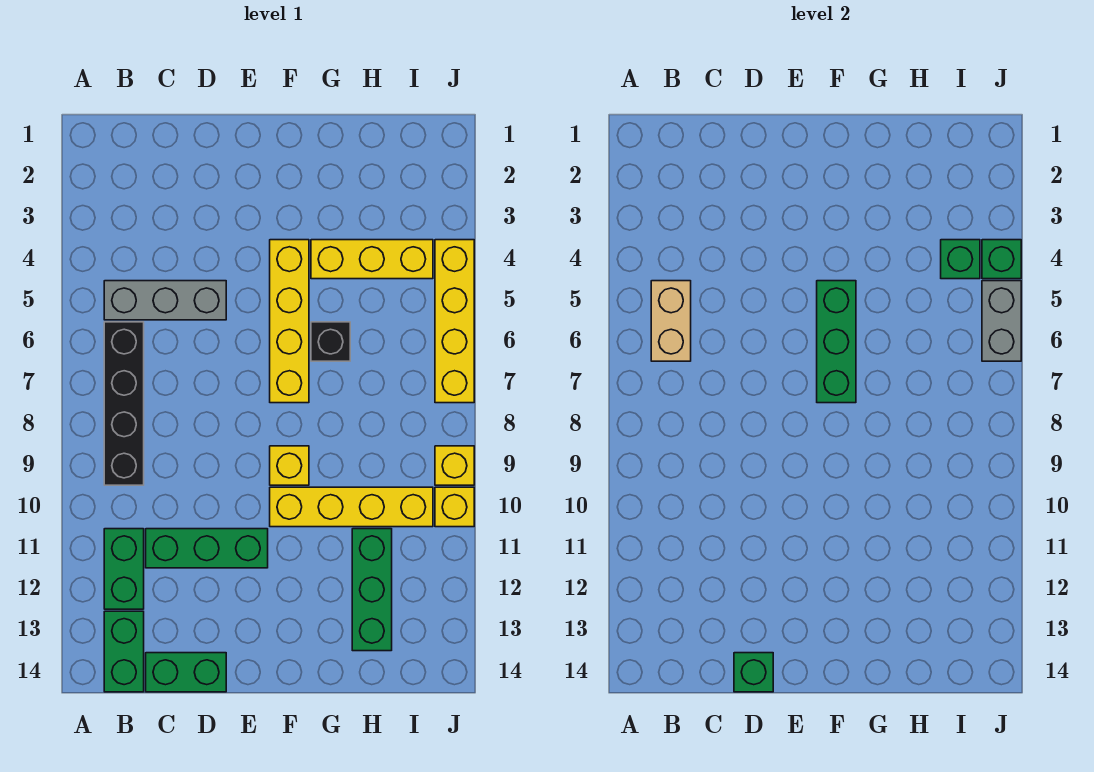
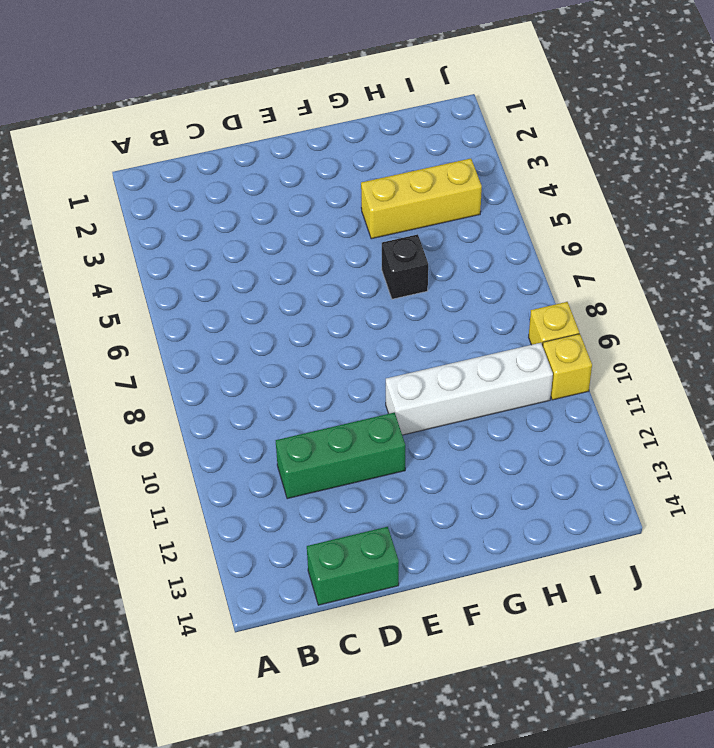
white 1x4 brick [386,343,553,435] -> yellow 1x4 brick [270,487,433,527]
none -> grey 1x3 brick [104,281,226,320]
none -> black 1x4 brick [104,322,144,485]
none -> green 1x2 brick [104,529,144,609]

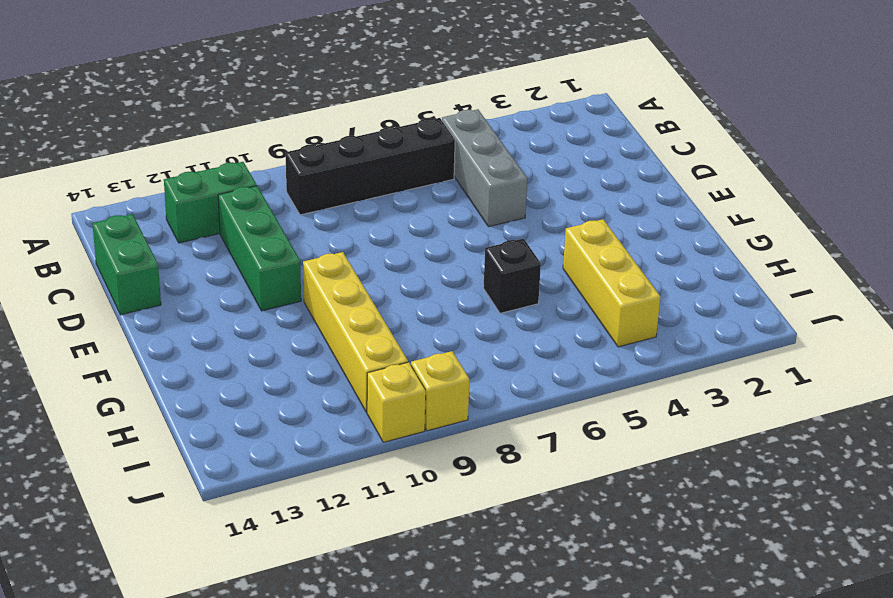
none -> green 1x2 brick [104,611,144,692]
none -> yellow 1x4 brick [270,240,309,403]
none -> yellow 1x1 brick [270,446,309,485]

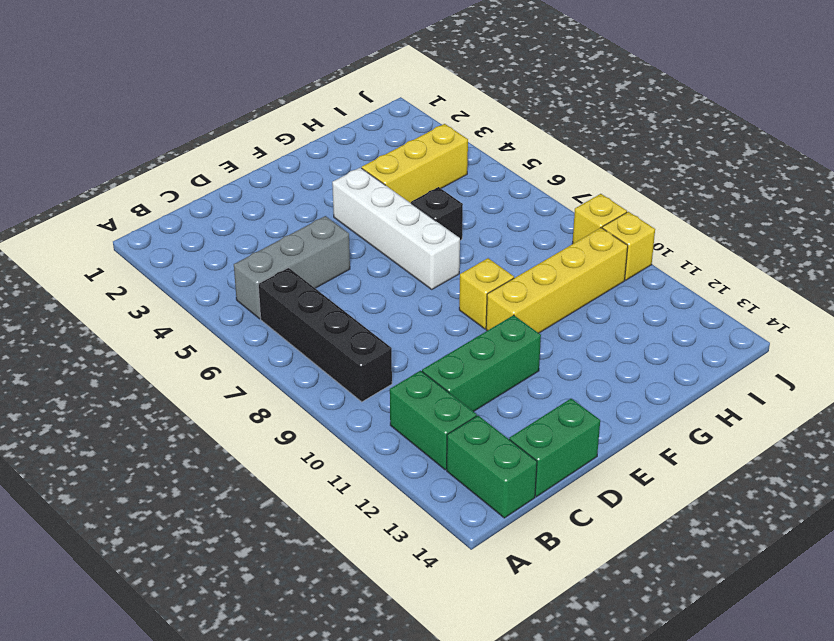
white 1x4 brick [332,168,460,289] -> yellow 1x4 brick [270,240,309,403]
none -> green 1x3 brick [352,529,392,651]
none -> yellow 1x4 brick [435,240,474,403]
none -> tan 1x2 brick [651,281,691,361]

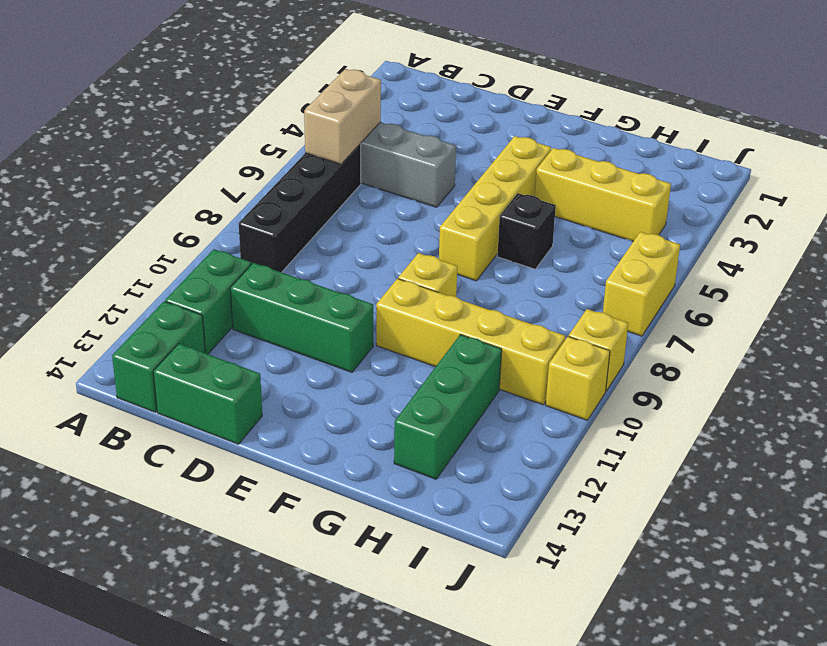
yellow 1x2 brick [603,232,680,336] -> yellow 1x4 brick [435,240,474,403]
none -> green 1x1 brick [734,653,773,692]
none -> green 1x3 brick [817,281,856,403]
none -> green 1x1 brick [941,240,980,279]

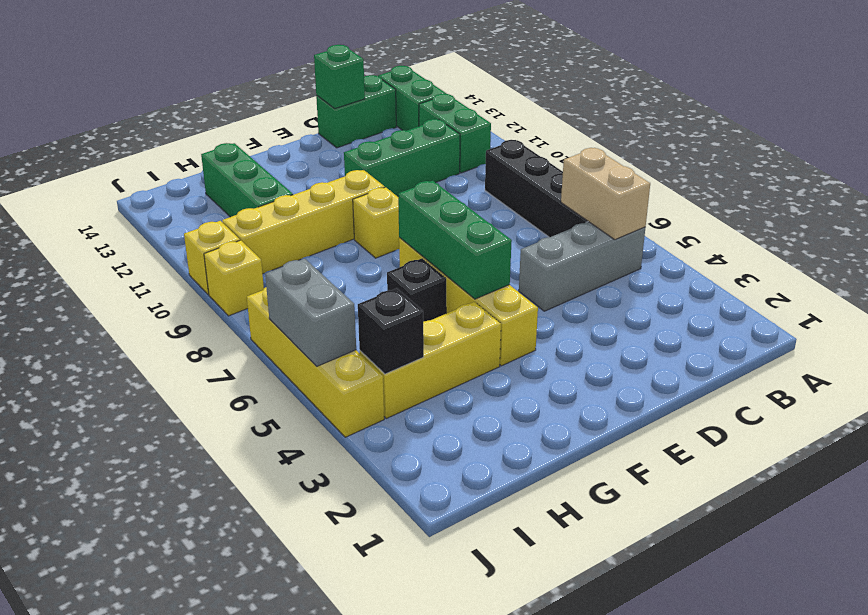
black 1x1 brick [358,288,424,374] -> green 1x1 brick [941,240,980,279]
none -> green 1x1 brick [982,240,1021,279]

